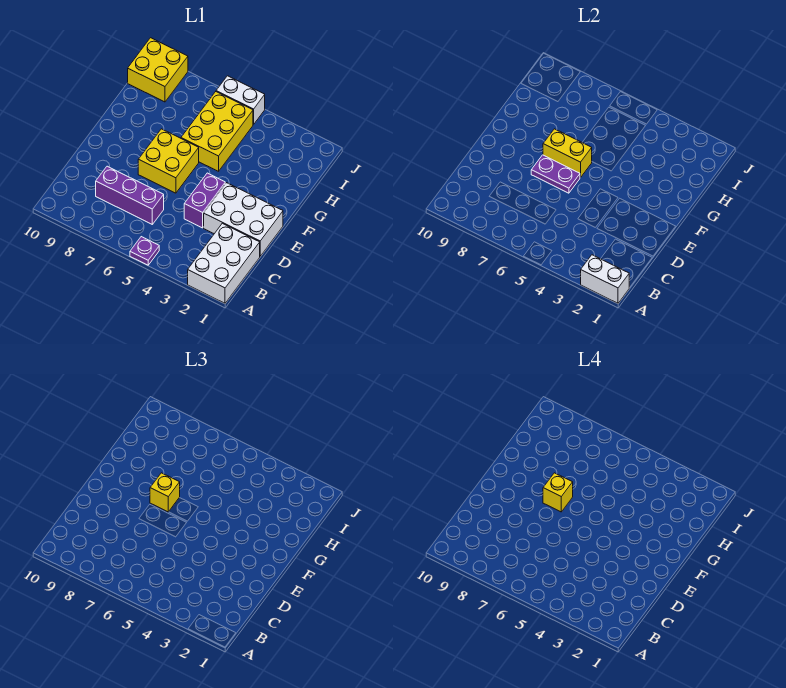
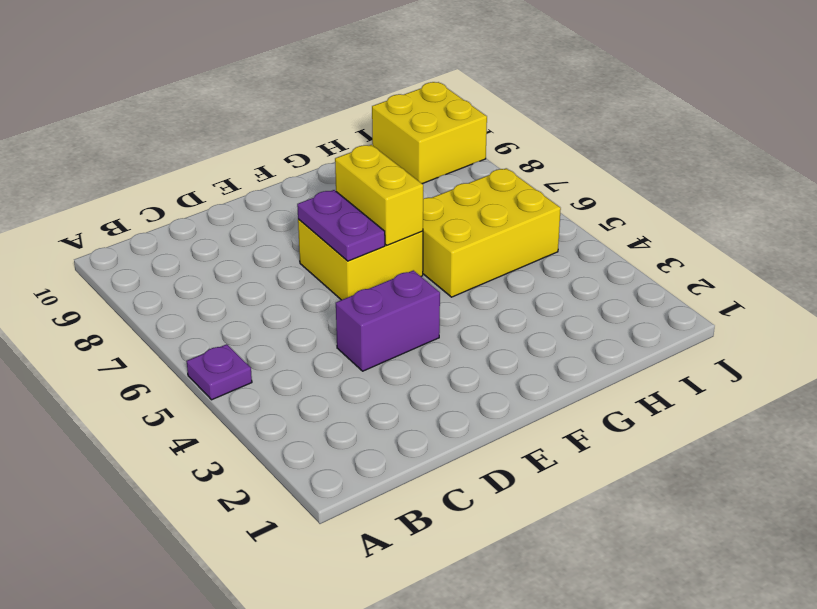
none -> white 2x3 brick [188,223,260,303]
none -> purple 1x3 brick [96,166,164,224]
none -> white 2x3 brick [204,183,283,256]

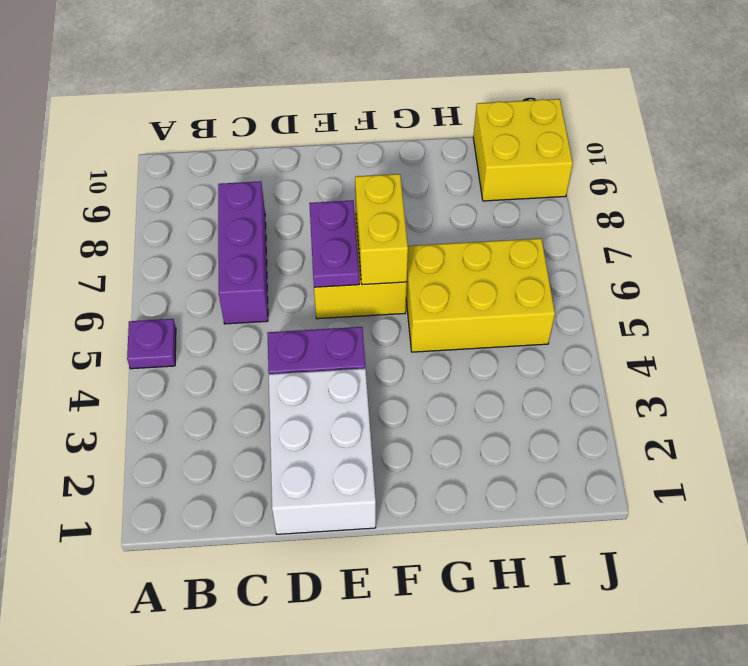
none -> white 2x3 brick [188,223,260,303]
none -> white 1x2 brick [216,76,265,124]
none -> white 1x2 brick [581,255,629,303]

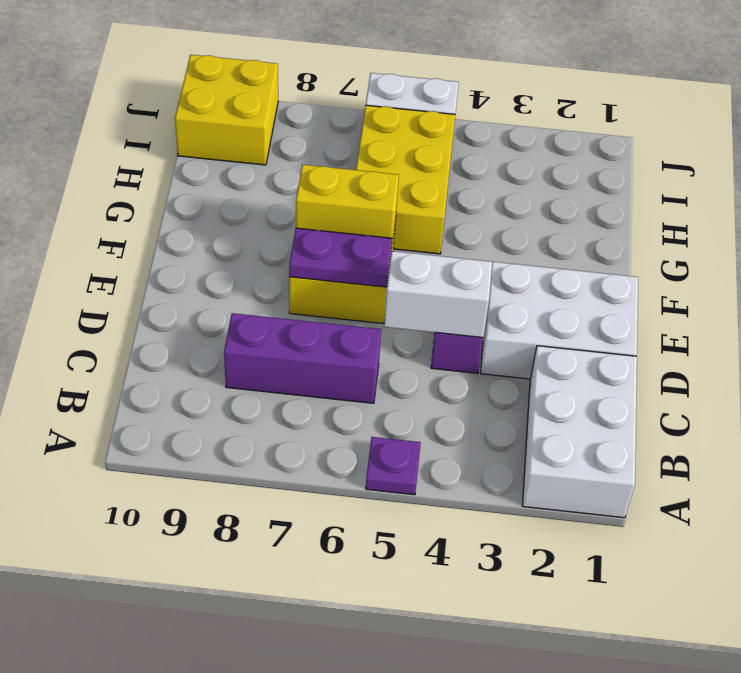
white 1x2 brick [384,251,492,338] -> white 1x2 brick moved to [581,255,629,303]
none -> yellow 1x1 brick [150,473,180,512]
none -> yellow 1x1 brick [543,473,573,512]

